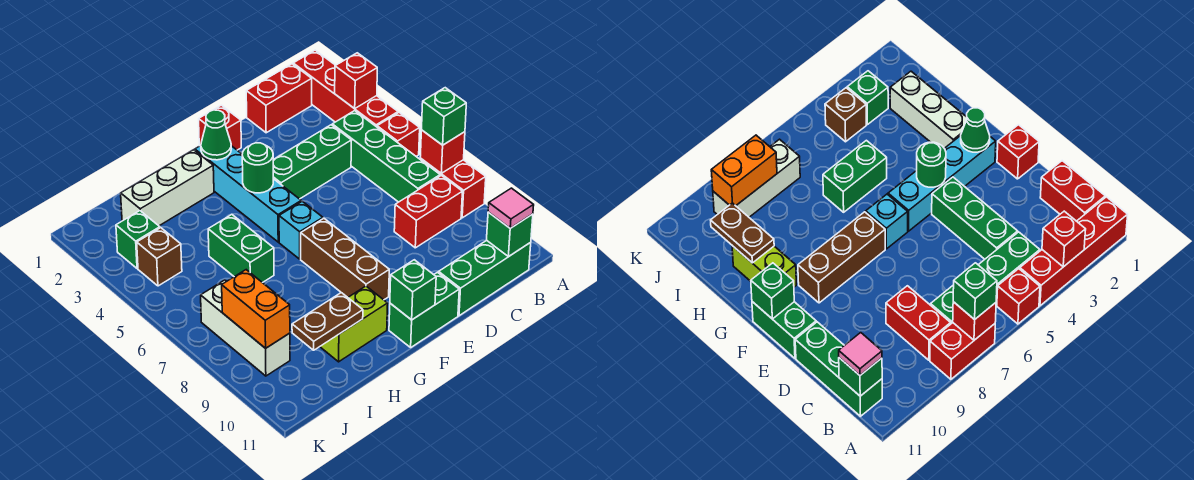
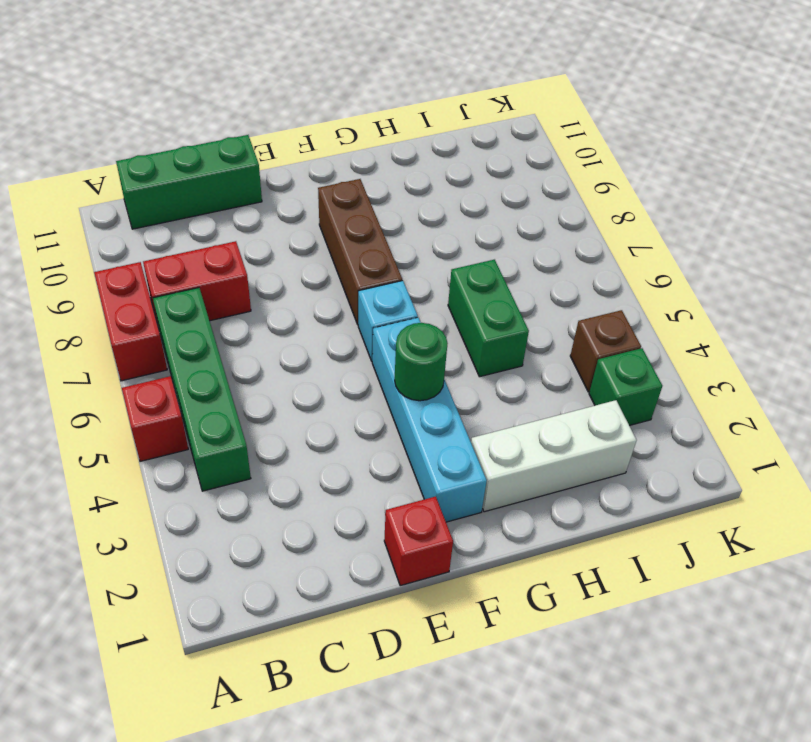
none -> red 1x4 brick [293,50,398,127]
none -> red 1x2 brick [246,64,312,133]
none -> green 1x3 brick [273,125,352,199]

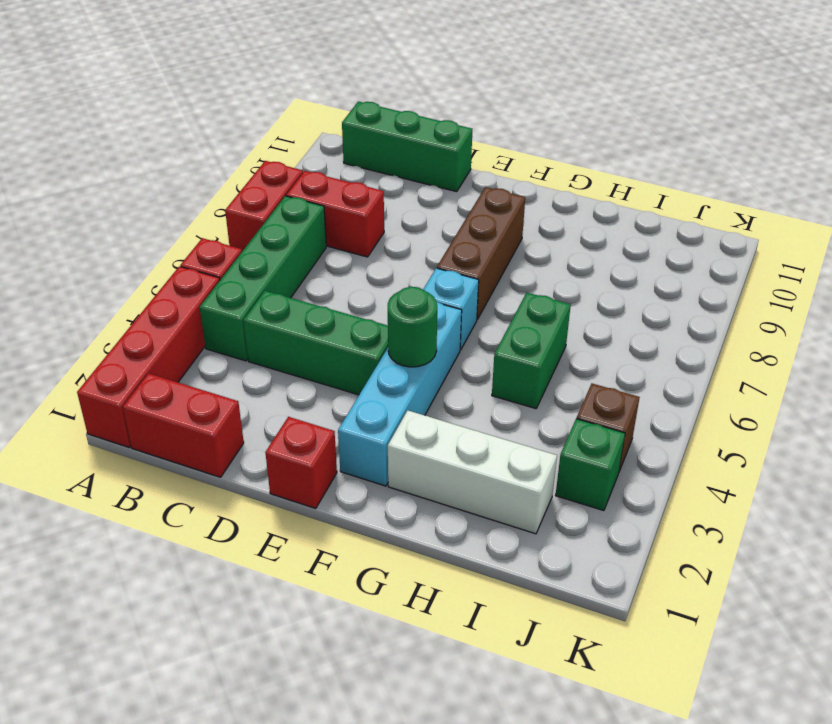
none -> green 1x2 brick [389,272,459,347]
none -> lime 1x2 brick [320,286,388,362]
none -> white 1x3 brick [201,280,290,376]

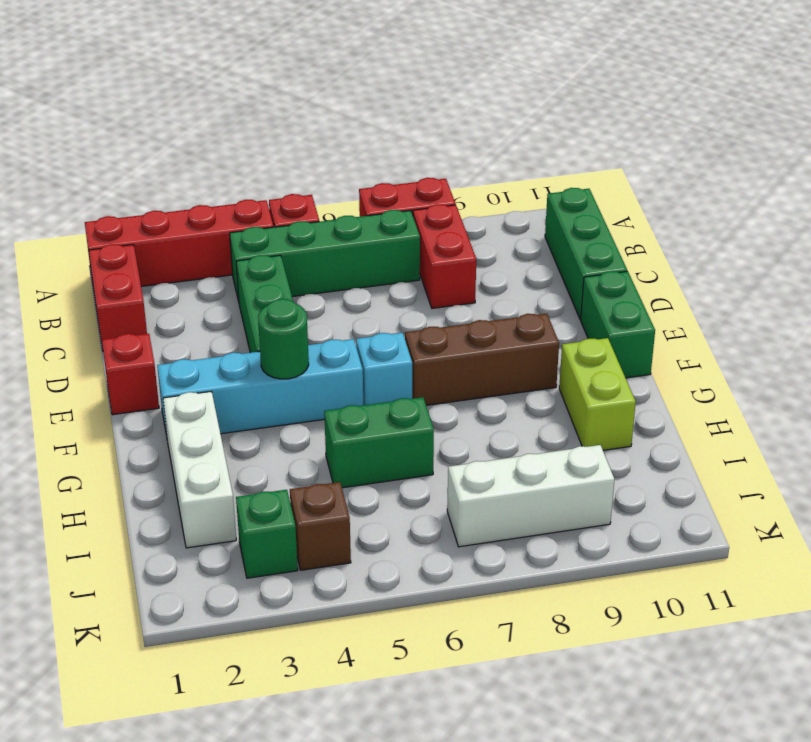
none -> red 1x1 brick [335,53,377,109]
none -> red 1x1 brick [420,130,465,173]
none -> green 1x1 brick [487,212,533,257]

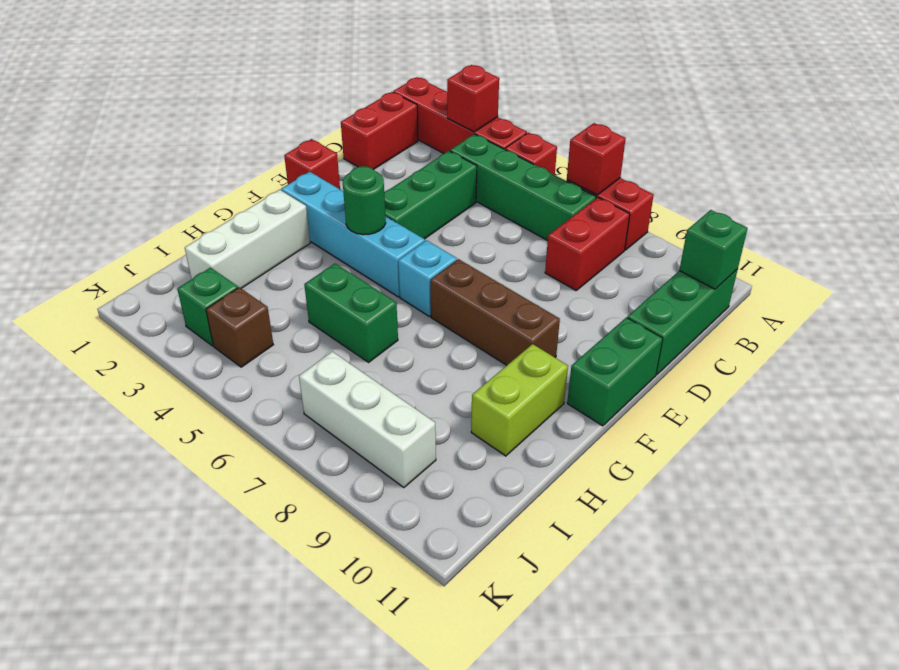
none -> green 1x1 cone [201,110,231,160]
none -> green 1x1 brick [390,260,436,320]
none -> brown 1x2 plate [292,293,363,350]

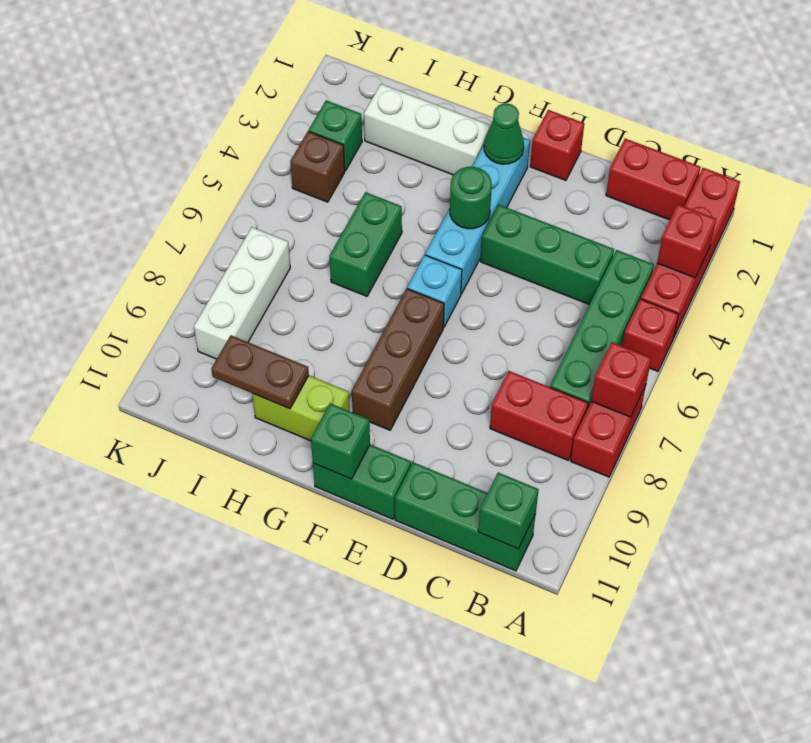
none -> orange 1x2 brick [222,270,290,348]
none -> green 1x1 brick [422,88,466,145]
none -> pink 1x1 tile [488,188,534,228]

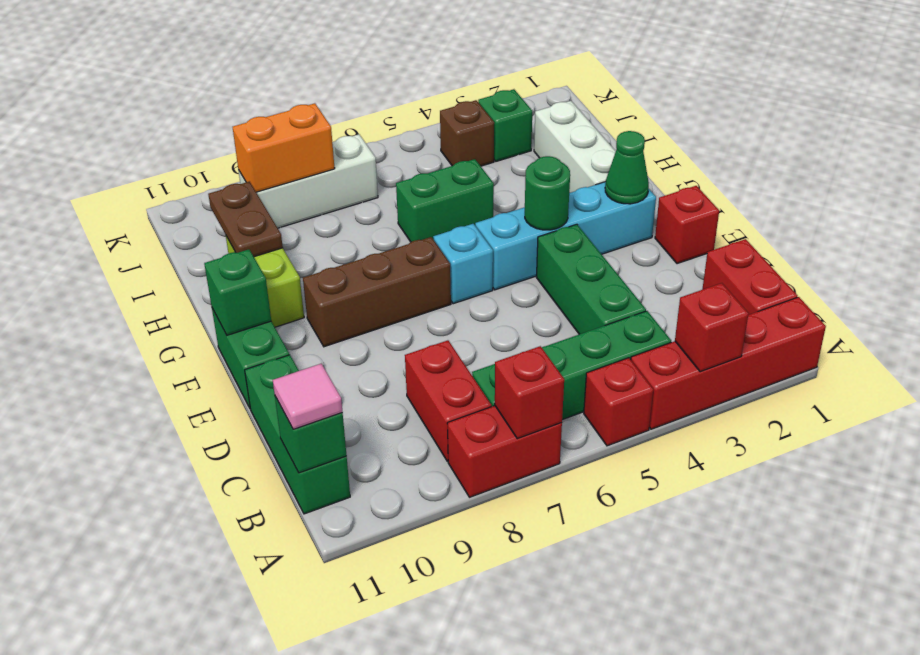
none -> green 1x1 brick [422,88,466,145]

